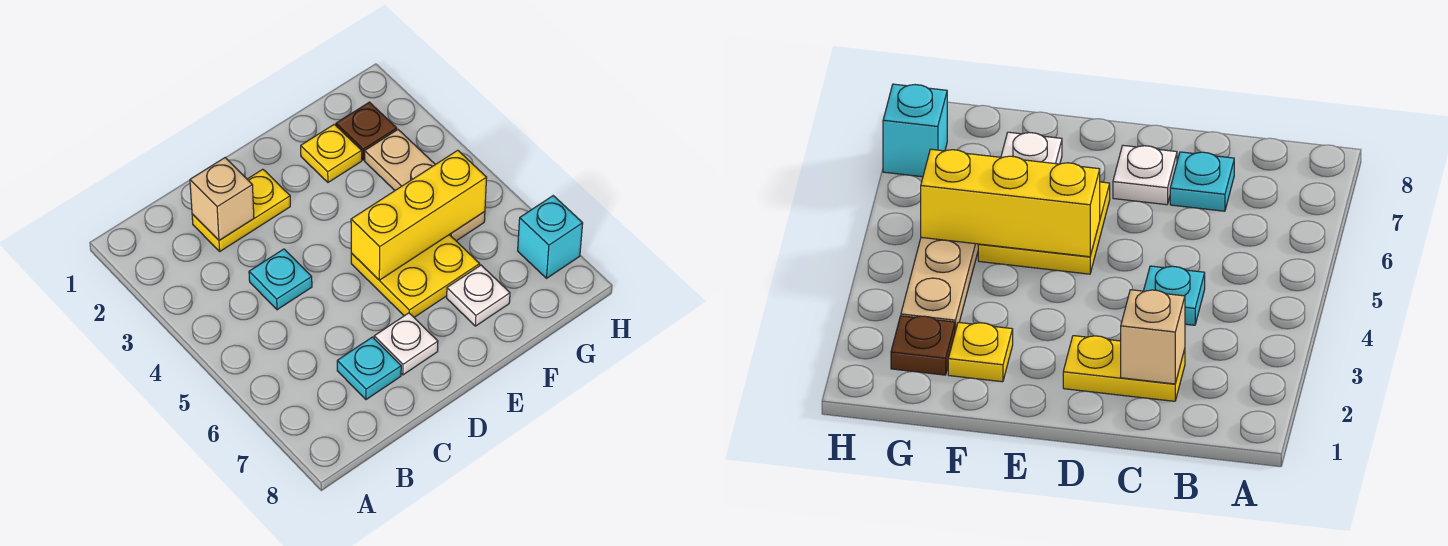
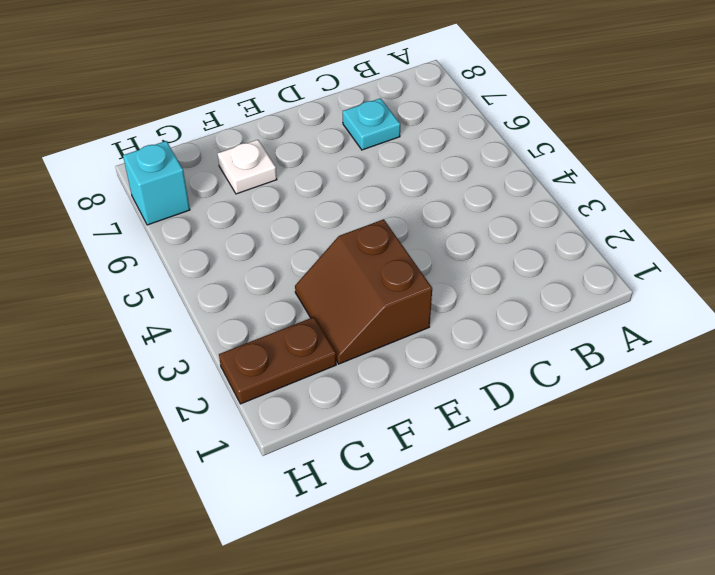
brown 2x2 slope [295,219,432,364] -> yellow 1x1 plate [301,124,362,182]
brown 1x2 plate [219,317,336,404] -> brown 1x1 plate [336,102,397,160]
none -> yellow 1x2 plate [192,169,290,251]
none -> cyan 1x1 plate [249,249,312,310]
none -> white 1x1 plate [374,313,438,375]

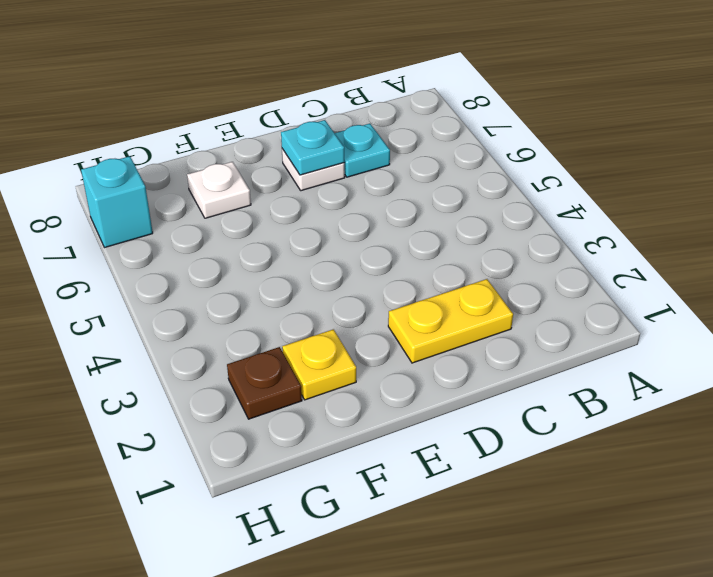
cyan 1x1 plate [281,120,344,175] -> cyan 1x1 plate moved to [249,249,312,310]
none -> yellow 2x2 plate [351,235,480,317]
none -> tan 1x3 plate [365,130,485,241]
none -> tan 1x1 brick [190,158,254,240]

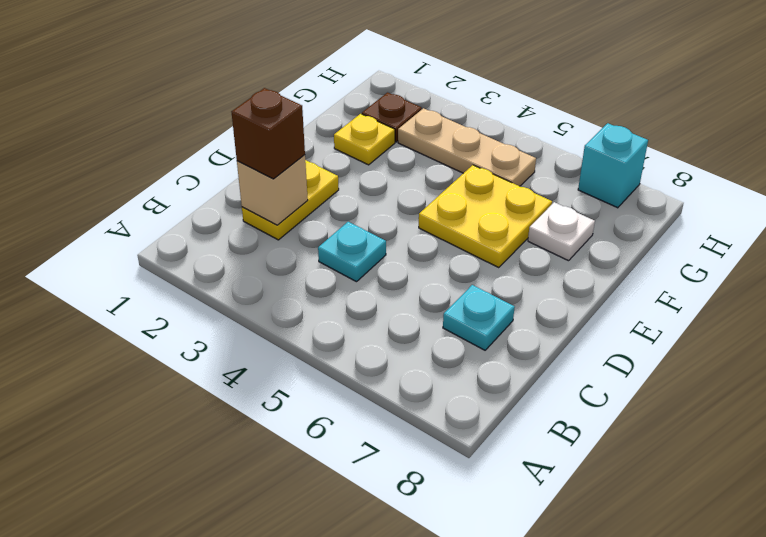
brown 1x1 brick [232,88,305,179] -> none
none -> white 1x1 plate [374,313,438,375]
none -> yellow 1x3 brick [351,150,487,280]

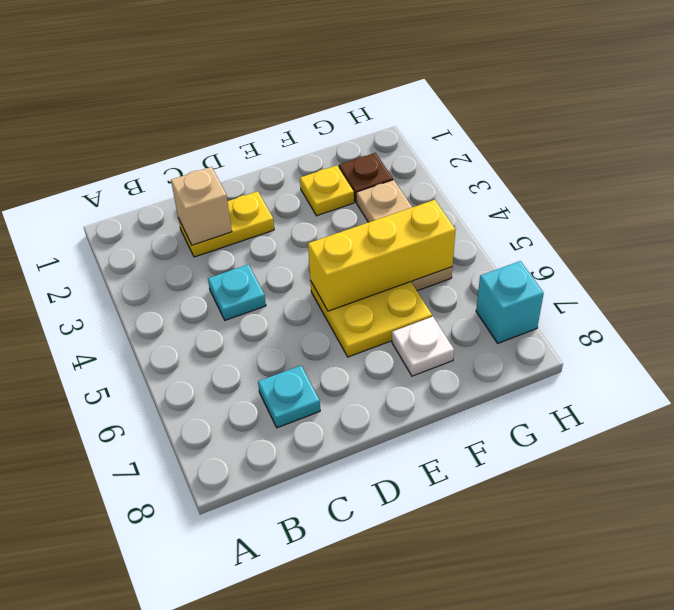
none -> white 1x1 plate [374,313,438,375]

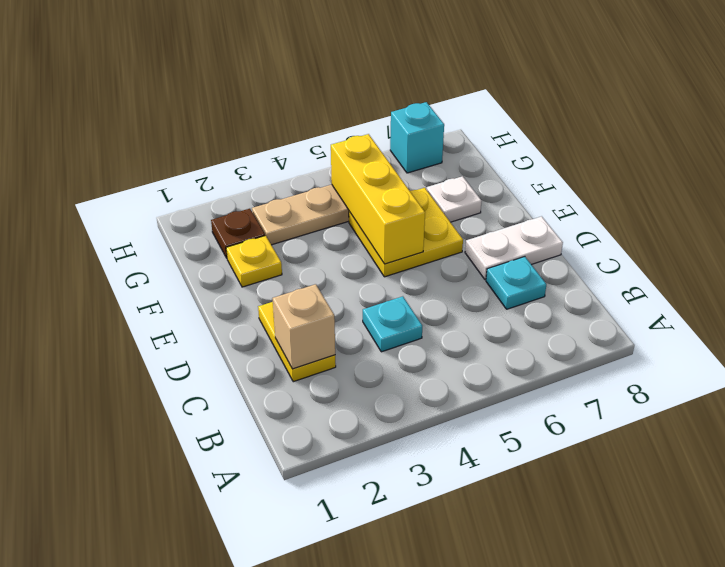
white 1x2 plate [465,216,563,280] -> white 1x1 plate [374,313,438,375]

